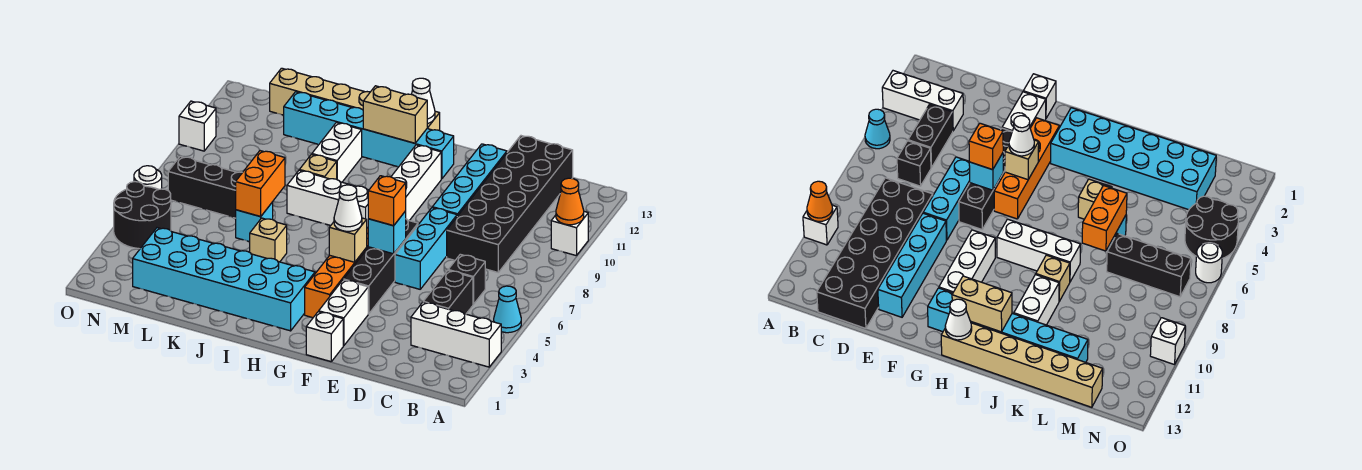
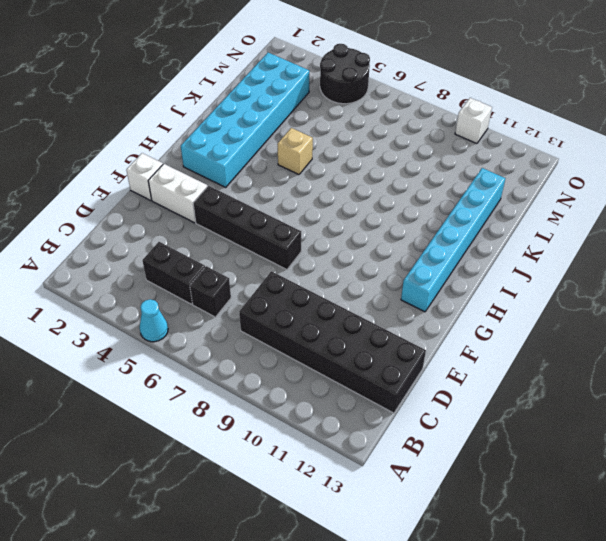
none -> white 1x3 brick [411,302,501,367]
none -> white 1x1 brick [551,212,588,256]
none -> cyan 1x3 brick [395,208,457,289]
none -> cyan 1x4 brick [432,144,507,216]

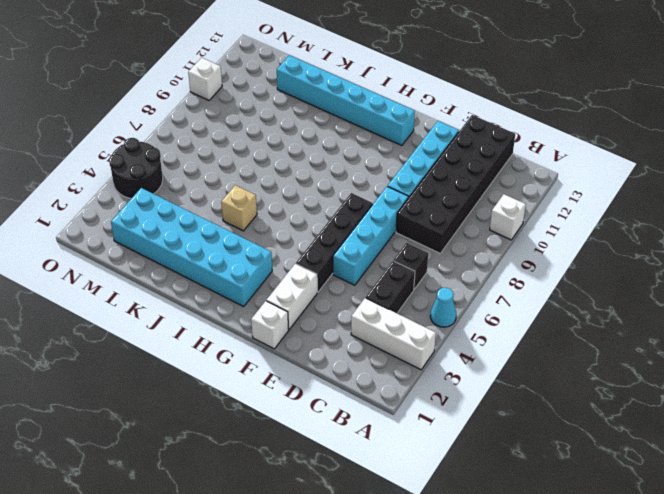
cyan 1x4 brick [333,186,408,285] -> cyan 1x3 brick [395,208,457,289]
none -> orange 1x4 brick [305,228,368,318]
none -> white 1x3 brick [391,145,441,221]
none -> white 1x3 brick [287,170,369,228]
none -> tan 1x6 brick [270,68,440,130]

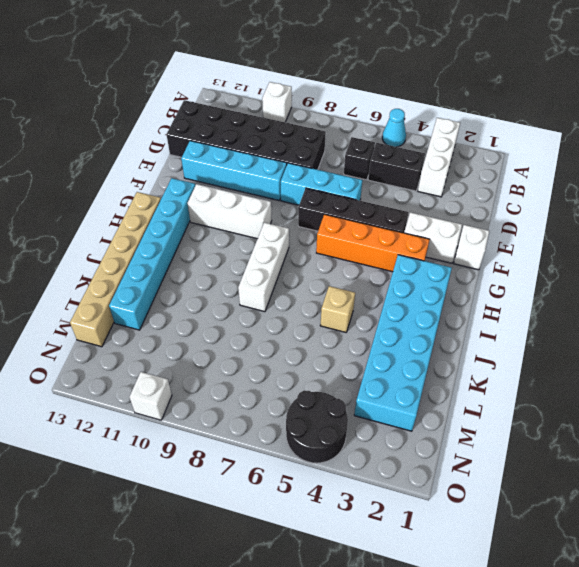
none -> tan 1x1 brick [299,154,337,179]
none -> white 1x2 brick [312,123,362,182]
none -> cyan 1x1 brick [236,202,273,242]
none -> black 1x3 brick [168,156,243,218]

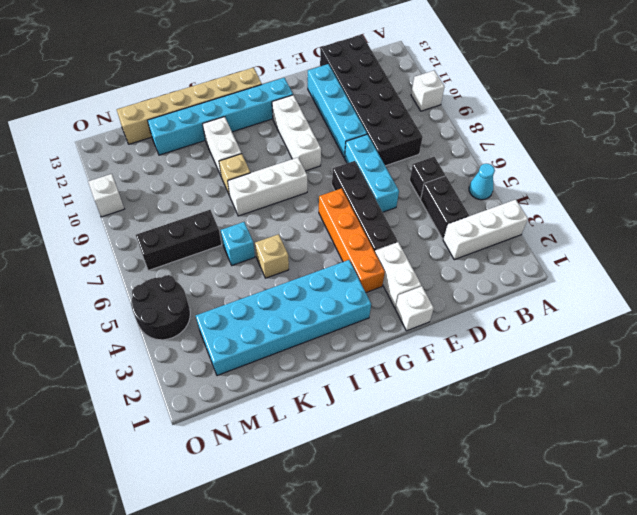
none -> white 1x1 round brick [134,166,162,190]
none -> orange 1x1 cone [556,178,584,225]
none -> cyan 1x1 brick [368,211,406,254]
none -> tan 1x1 brick [329,218,367,262]

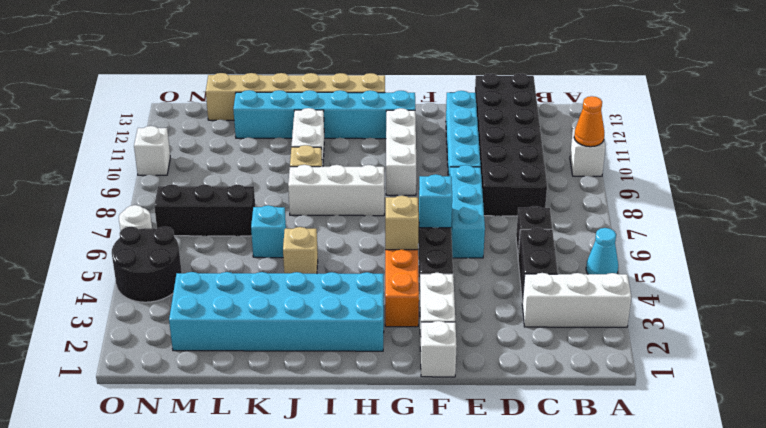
none -> tan 1x2 brick [363,86,427,143]
none -> white 1x1 cone [412,78,435,124]
none -> orange 1x2 brick [236,151,285,217]
none -> orange 1x1 brick [368,176,406,226]

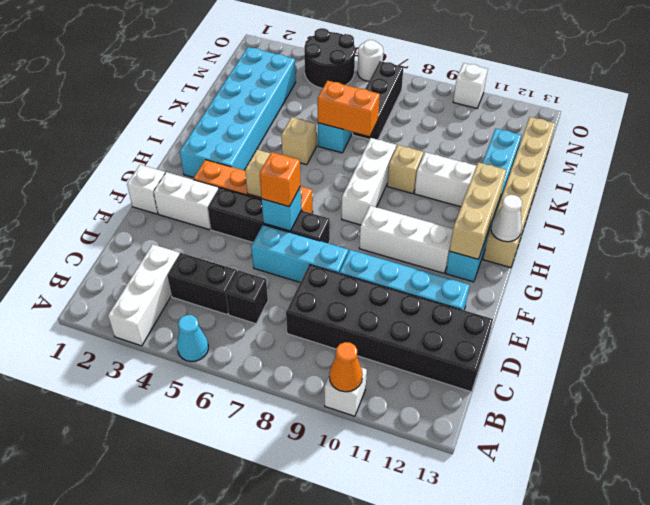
tan 1x3 brick [450,162,506,259] -> tan 1x2 brick [363,86,427,143]
none -> white 1x1 cone [334,185,362,231]

